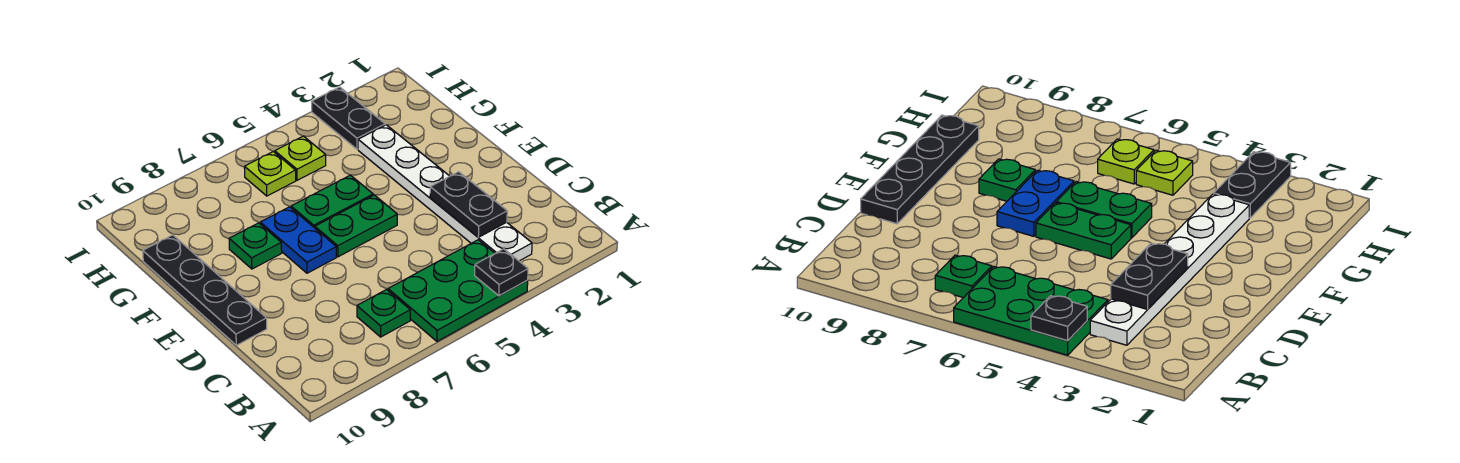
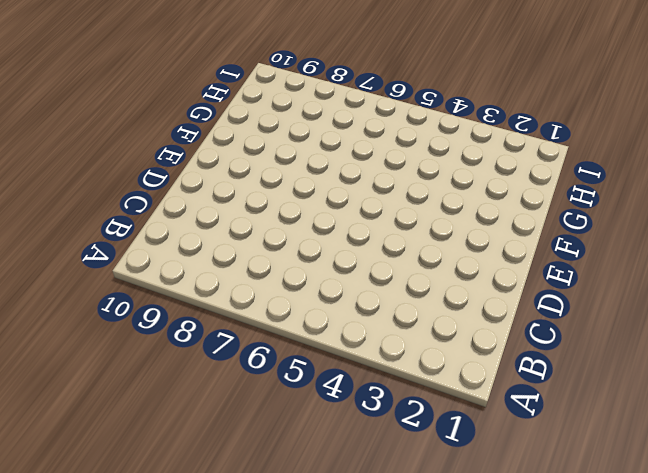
none -> green 2x3 plate [388,240,528,341]
none -> white 1x6 plate [358,125,532,261]
none -> green 1x1 plate [357,290,410,337]

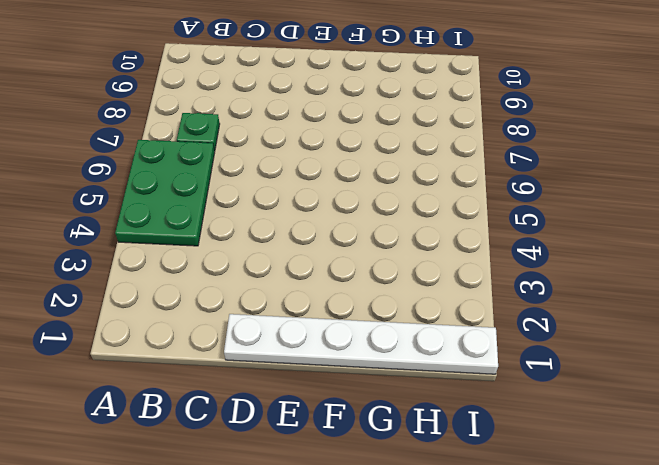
white 1x6 plate [224,314,498,374] -> white 1x6 plate moved to [358,125,532,261]
none -> black 1x4 plate [143,235,267,345]
none -> green 1x2 plate [315,195,397,257]
none -> blue 1x2 plate [260,207,336,273]

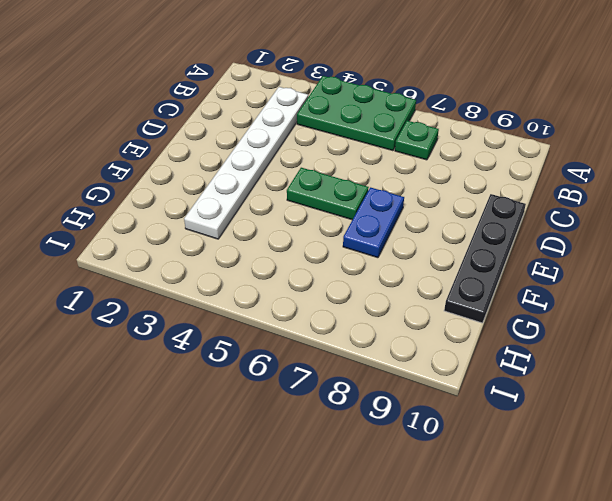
none -> green 1x2 plate [291,175,373,228]
none -> green 1x1 plate [229,223,282,269]
none -> black 1x2 plate [312,87,385,149]

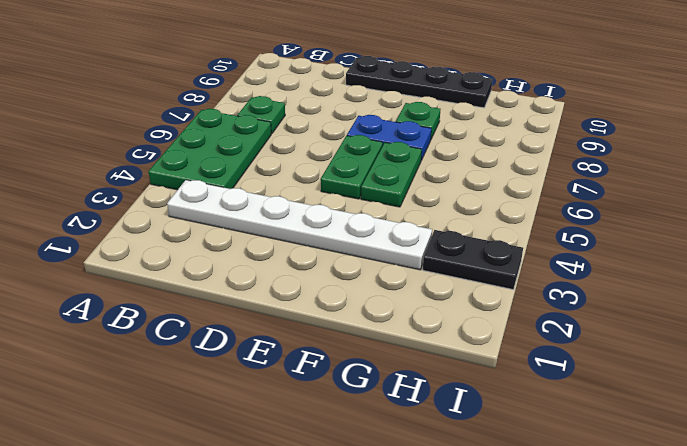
none -> lime 1x1 plate [275,136,326,180]
none -> lime 1x1 plate [244,152,296,196]
none -> black 1x1 plate [475,249,528,296]

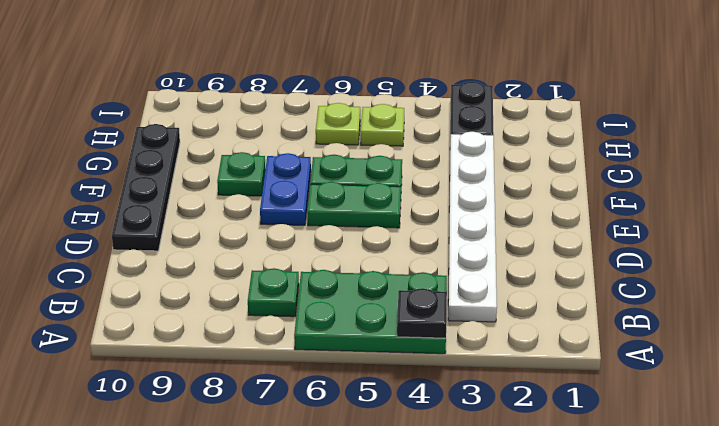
none -> black 1x2 plate [430,172,507,237]

